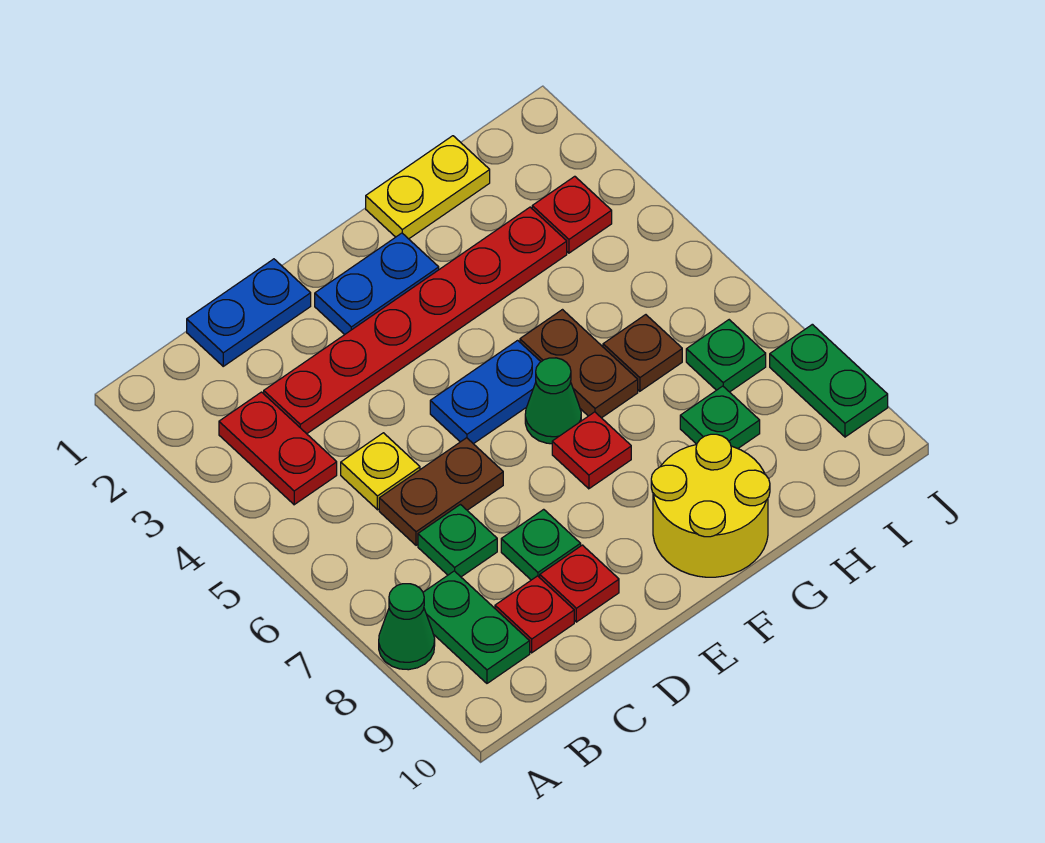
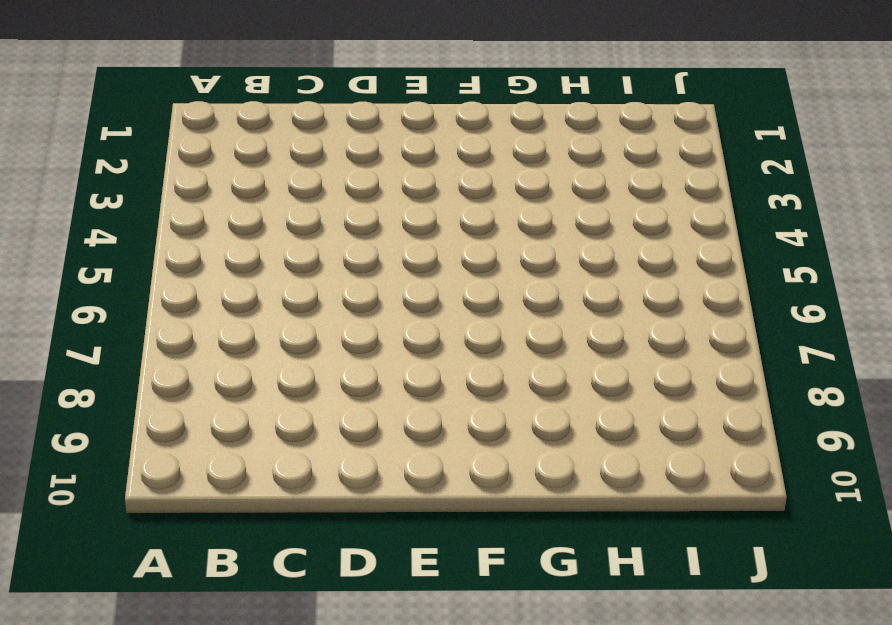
none -> green 1x1 cone [379,584,435,670]
none -> red 1x2 plate [219,392,337,505]
none -> green 1x2 plate [423,571,530,683]

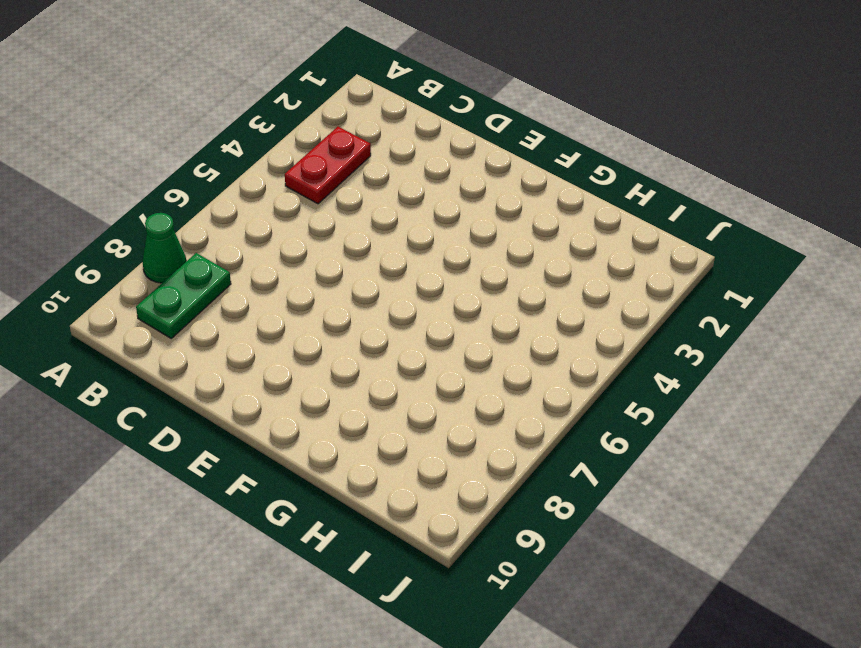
none -> blue 1x2 plate [187,259,311,366]
none -> red 1x6 plate [264,207,567,434]
none -> yellow 1x1 plate [341,433,420,510]

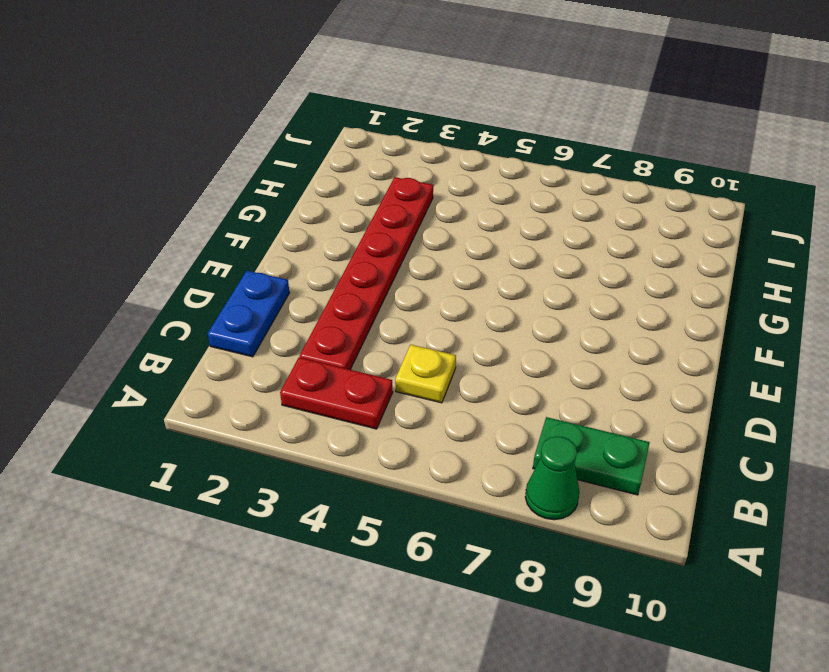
none -> brown 1x2 plate [379,438,503,545]
none -> green 1x1 plate [418,505,497,577]
none -> red 1x1 plate [495,576,574,653]

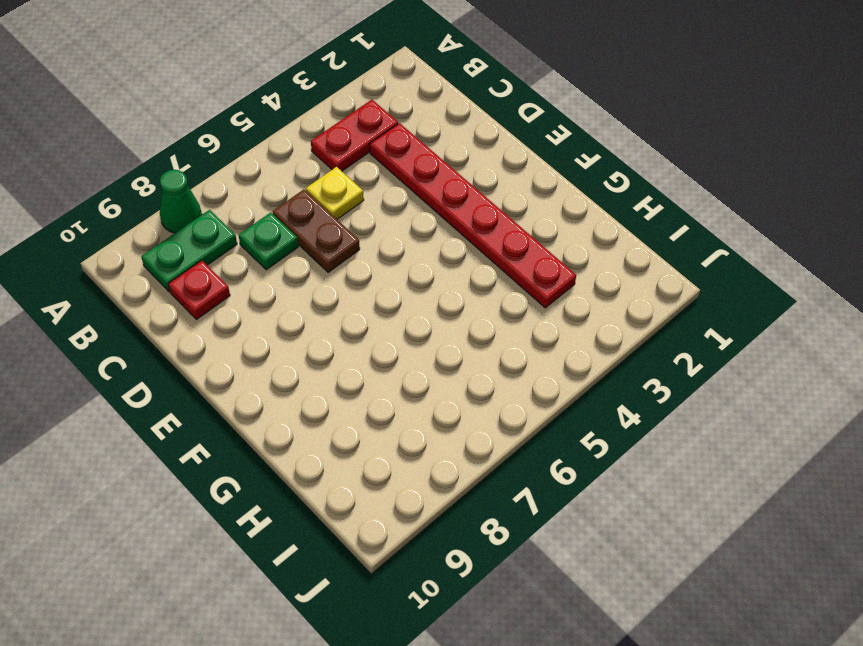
none -> blue 1x2 plate [187,259,311,366]
none -> green 1x1 plate [501,509,581,580]
none -> red 1x1 plate [540,545,619,622]

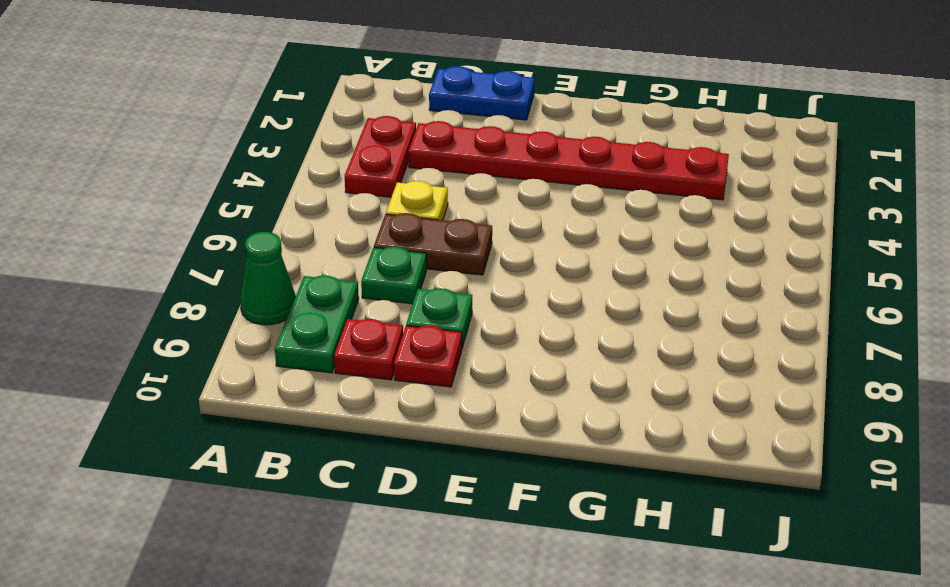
none -> blue 1x2 plate [315,233,439,335]
none -> blue 1x2 plate [430,340,541,444]
none -> green 1x1 cone [525,358,581,444]

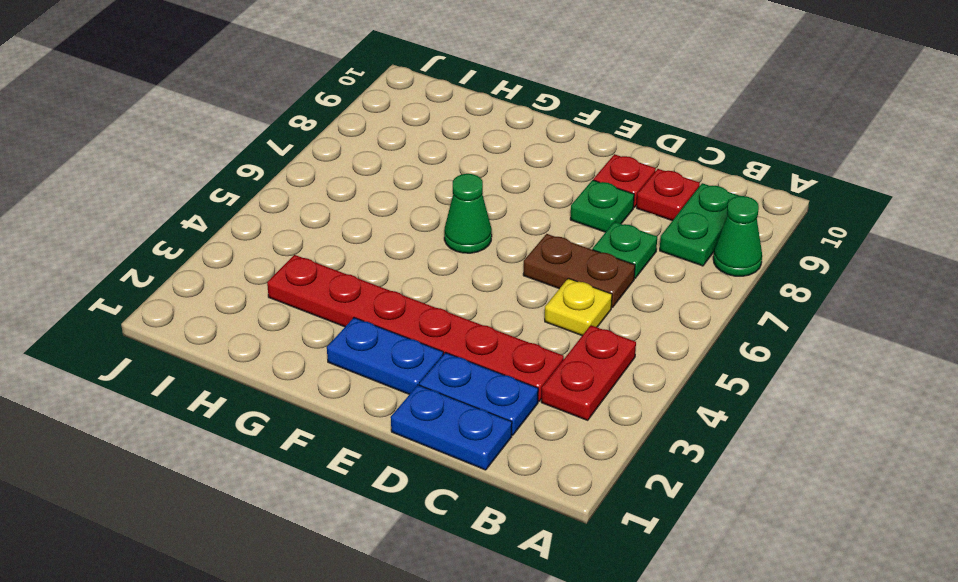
blue 1x2 plate [419,353,538,435] -> blue 1x2 plate moved to [430,340,541,444]
none -> red 1x1 plate [552,412,631,489]
none -> yellow 2x2 round brick [651,434,770,577]
none -> yellow 1x2 plate [366,136,490,239]

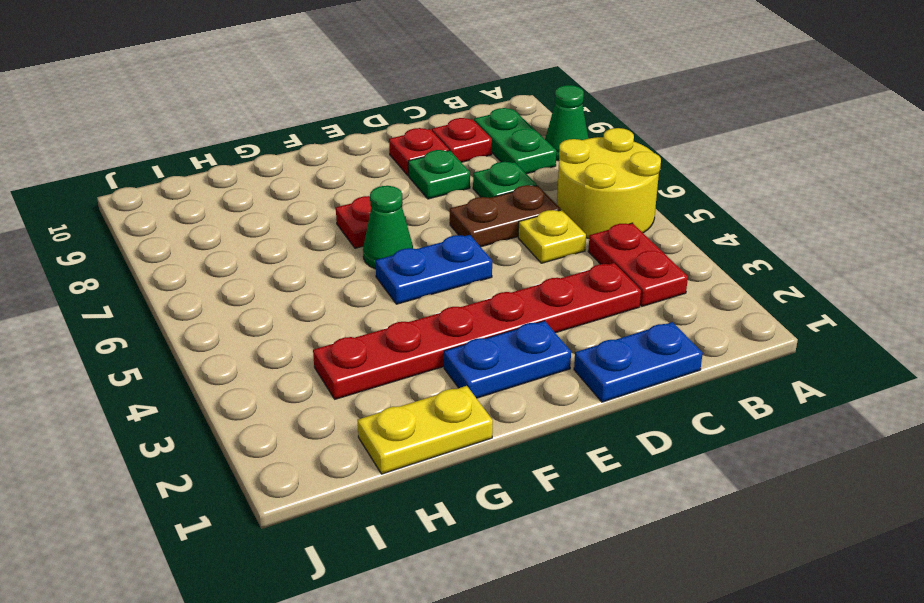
yellow 2x2 round brick [557,128,661,238] -> yellow 2x2 round brick moved to [651,434,770,577]
none -> brown 1x2 plate [520,310,638,418]
none -> brown 1x1 plate [603,315,682,391]
none -> green 1x1 plate [680,386,760,449]

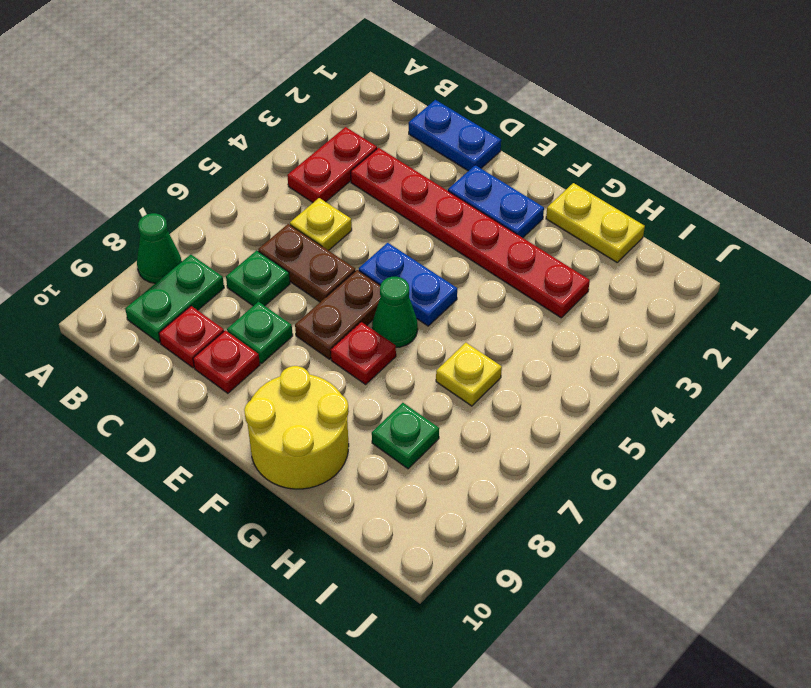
brown 1x2 plate [295,270,380,359] -> brown 1x2 plate moved to [520,310,638,418]
yellow 1x1 plate [436,343,502,406] -> brown 1x1 plate [603,315,682,391]
none -> red 1x1 plate [532,176,612,253]
none -> green 1x1 plate [686,320,766,392]
none -> green 1x2 plate [770,324,888,437]

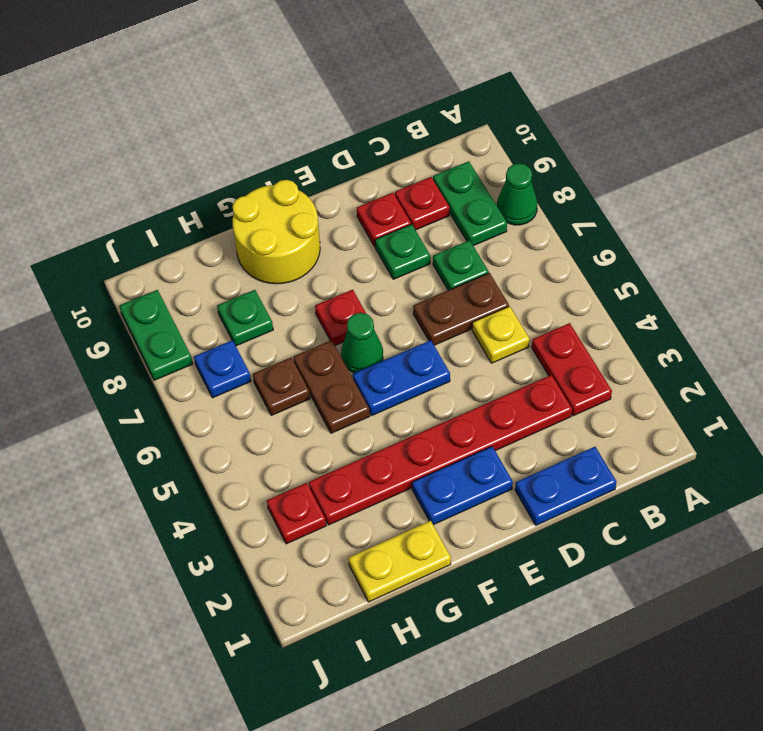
blue 1x1 plate [194,340,251,398] -> green 1x1 plate [686,320,766,392]

